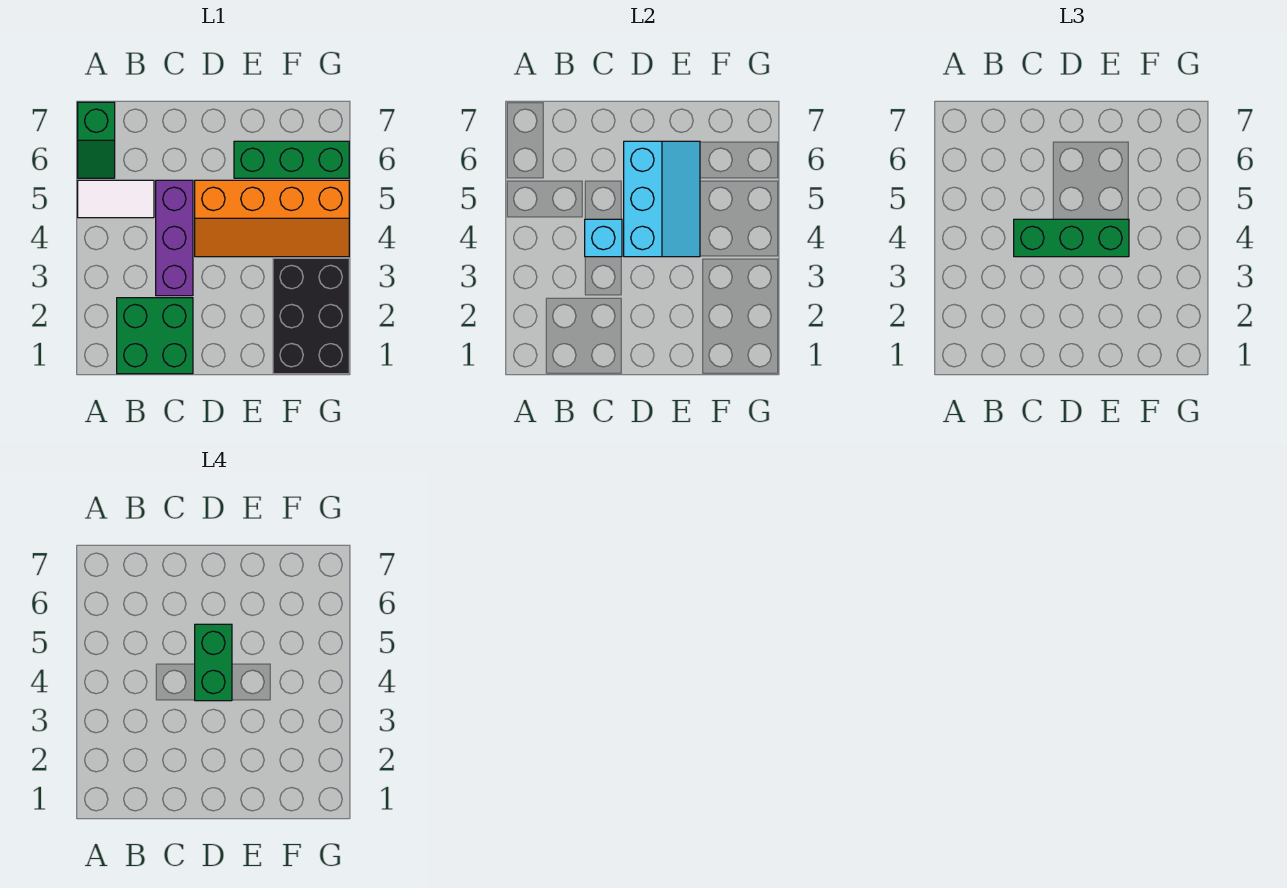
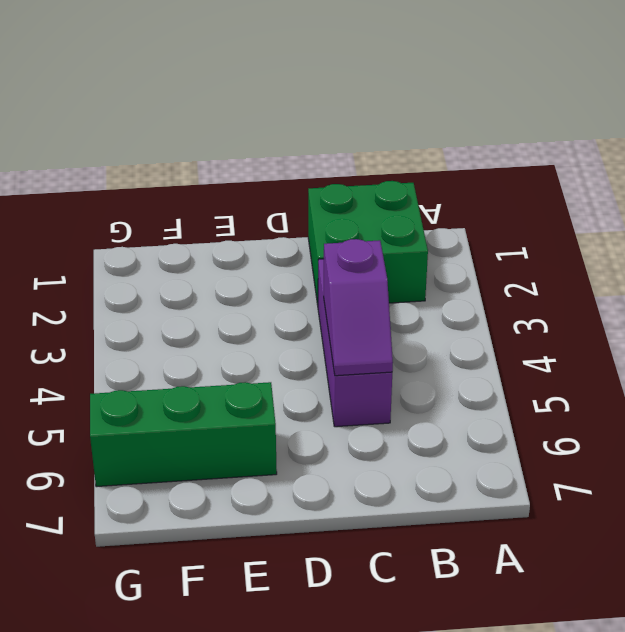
purple 1x2 slope [324,239,393,376] -> cyan 1x1 brick [585,219,622,257]
none -> white 1x2 tile [78,180,154,218]
none -> green 1x2 slope [78,102,115,178]

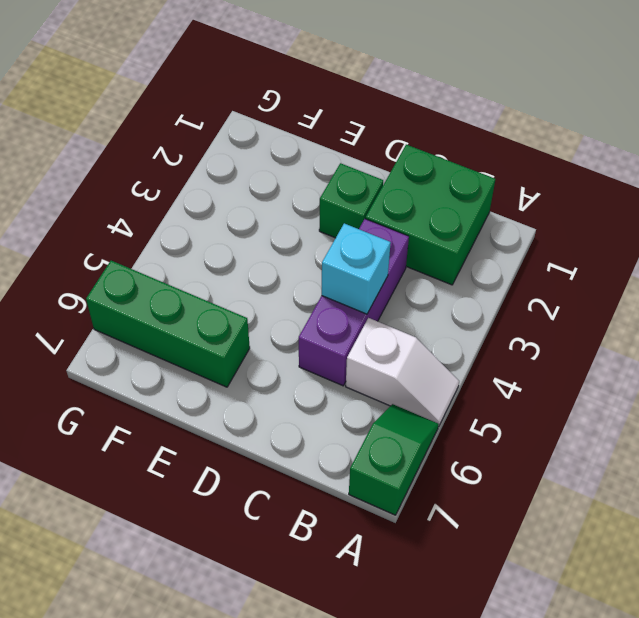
white 1x2 slope [346,318,459,427] -> white 1x2 tile [78,180,154,218]
green 1x1 brick [319,163,383,238] -> none
none -> orange 2x4 slope [195,180,349,257]
none -> black 2x3 brick [273,258,349,374]

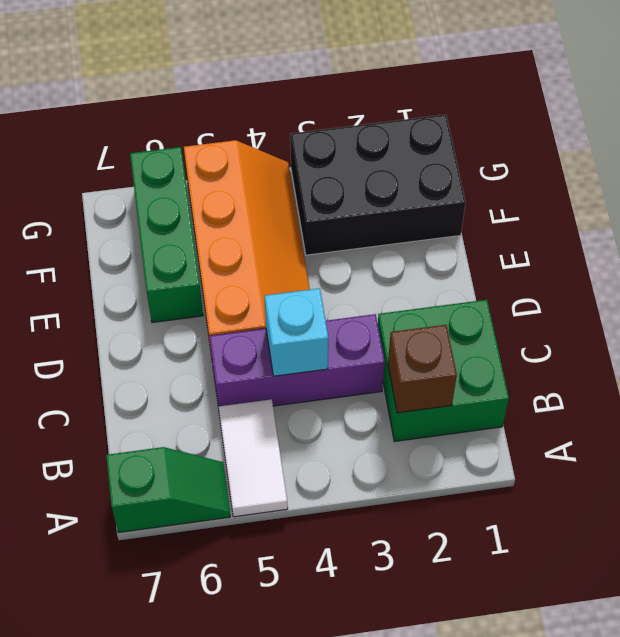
brown 1x1 brick [388,325,457,413] -> none
none -> cyan 2x3 slope [624,141,700,257]
none -> green 1x3 brick [1014,219,1129,257]

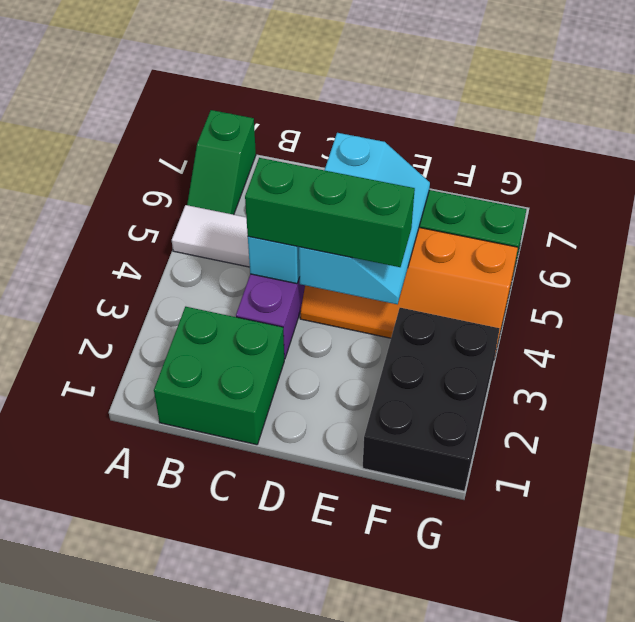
none -> green 1x2 brick [195,624,232,701]

